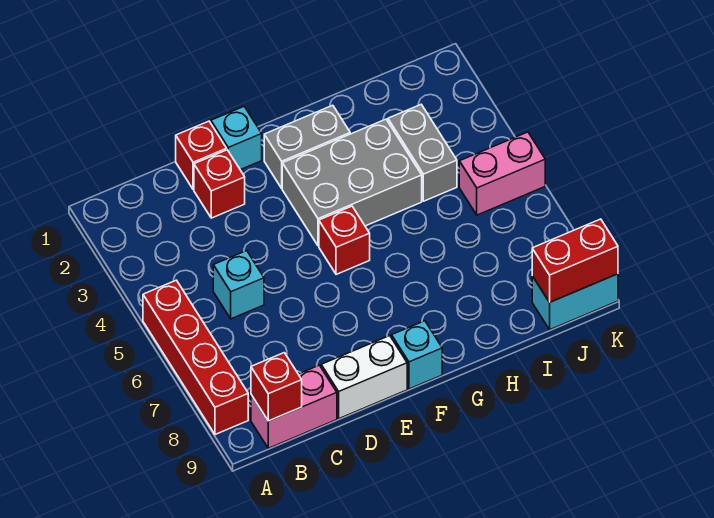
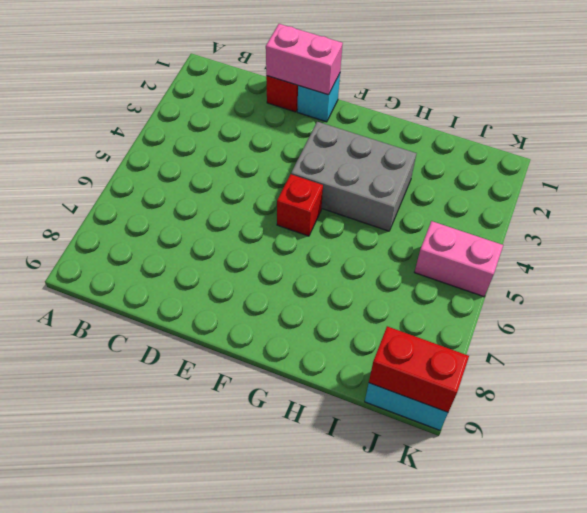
pink 1x2 brick [266,24,343,95] -> pink 1x2 brick moved to [251,365,337,448]
none -> red 1x4 brick [143,280,248,434]
none -> cyan 1x1 brick [213,251,264,319]
none -> red 1x1 brick [194,150,245,218]

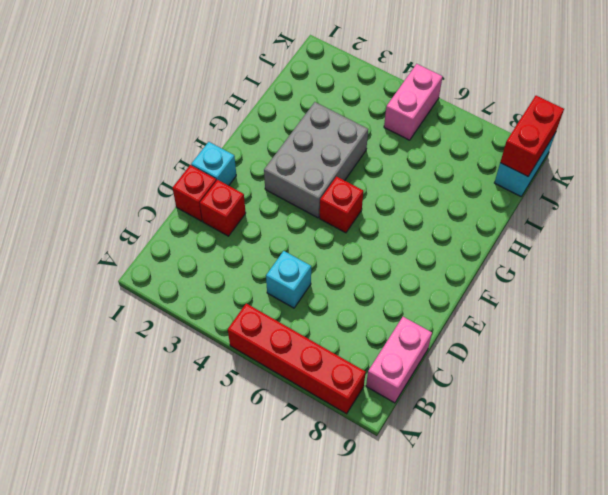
none -> white 1x2 brick [321,336,407,419]
none -> grey 1x2 brick [264,105,350,188]
none -> cyan 1x1 brick [392,321,442,389]

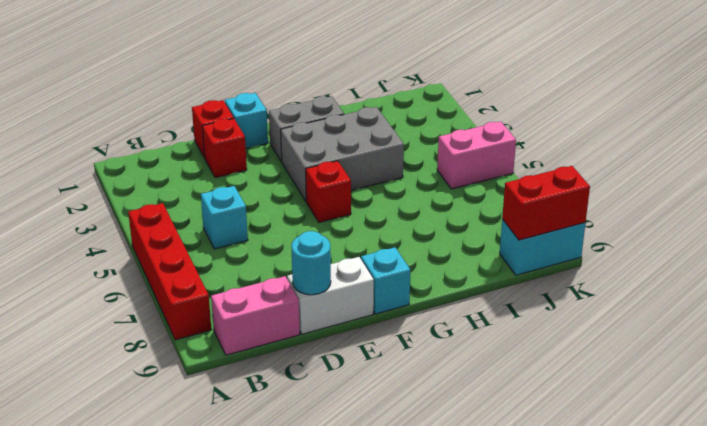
cyan 1x1 round brick [291,231,331,295] -> none
none -> grey 1x2 brick [388,105,457,201]
none -> red 1x1 brick [251,353,302,421]

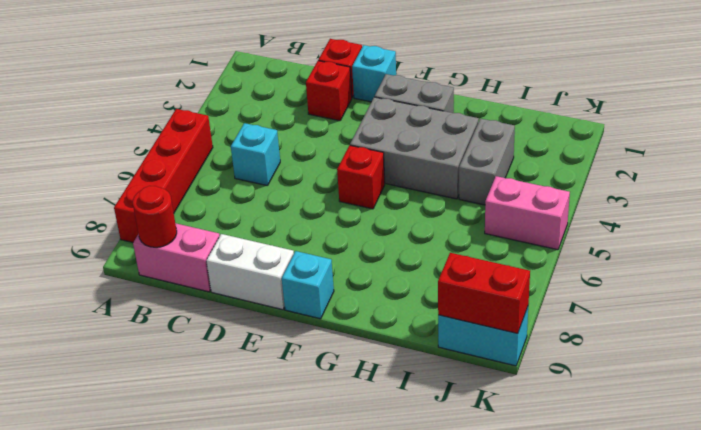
red 1x1 round brick [133,186,177,247] -> red 1x1 brick [251,353,302,421]

